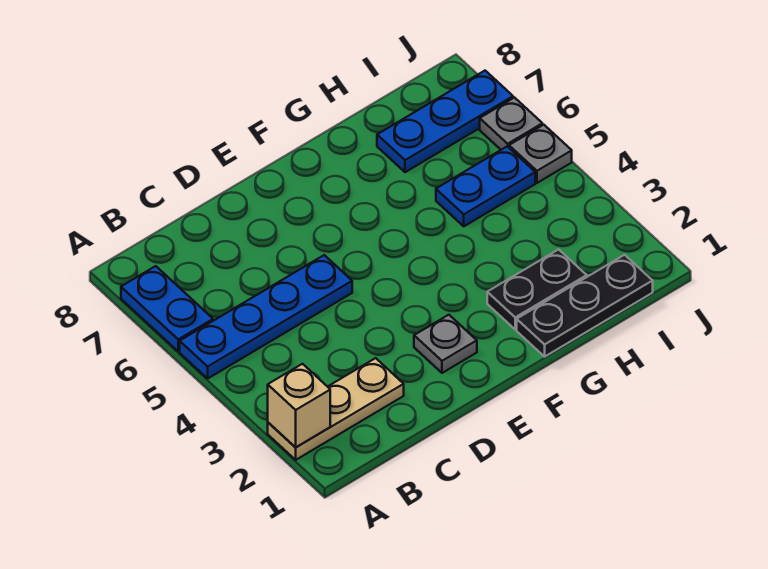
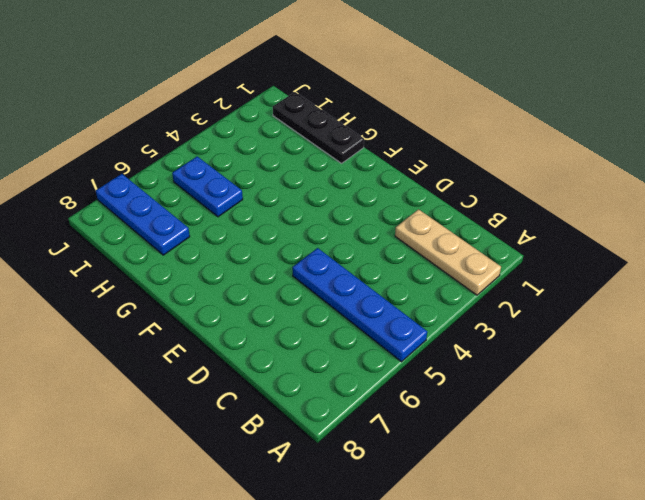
none -> blue 1x2 plate [121,266,213,351]
none -> grey 1x1 plate [414,315,477,373]

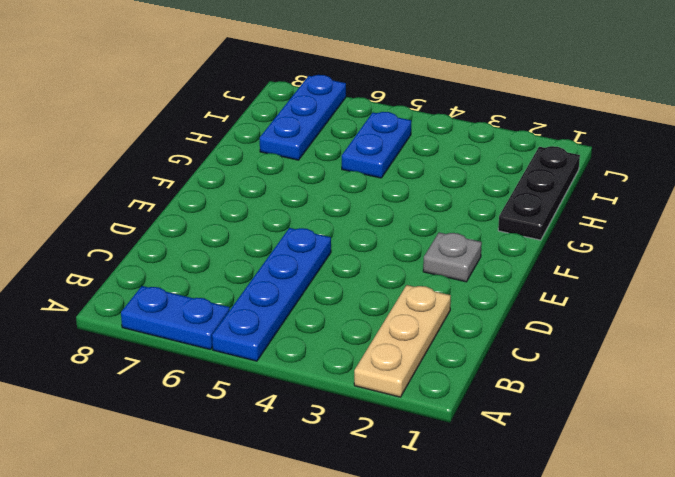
none -> black 1x2 plate [487,249,587,329]
none -> grey 1x1 plate [509,125,572,183]

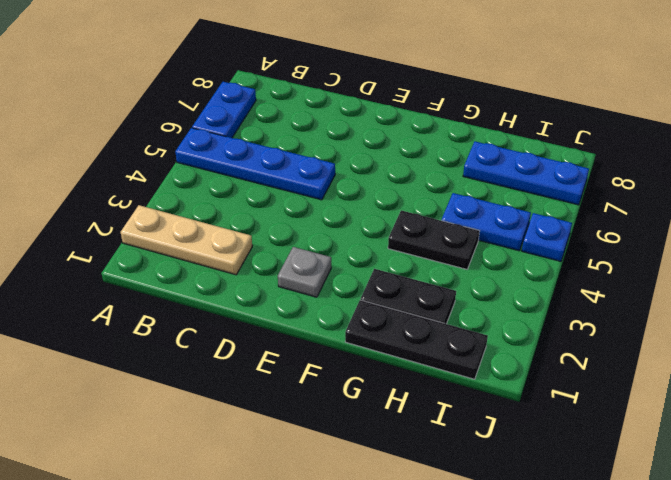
black 1x2 plate [388,210,479,269] -> none
blue 1x1 plate [522,213,572,261] -> grey 1x1 plate [509,125,572,183]
none -> grey 1x1 plate [480,98,542,150]
none -> tan 1x1 brick [268,364,330,447]

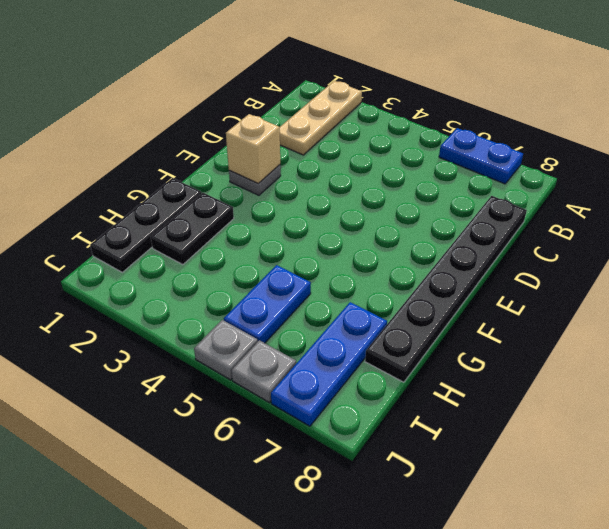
black 1x6 plate [365,196,527,382] -> none
tan 1x1 brick [226,114,280,184] -> tan 1x1 brick moved to [268,364,330,447]
none -> blue 1x4 plate [180,255,352,378]

